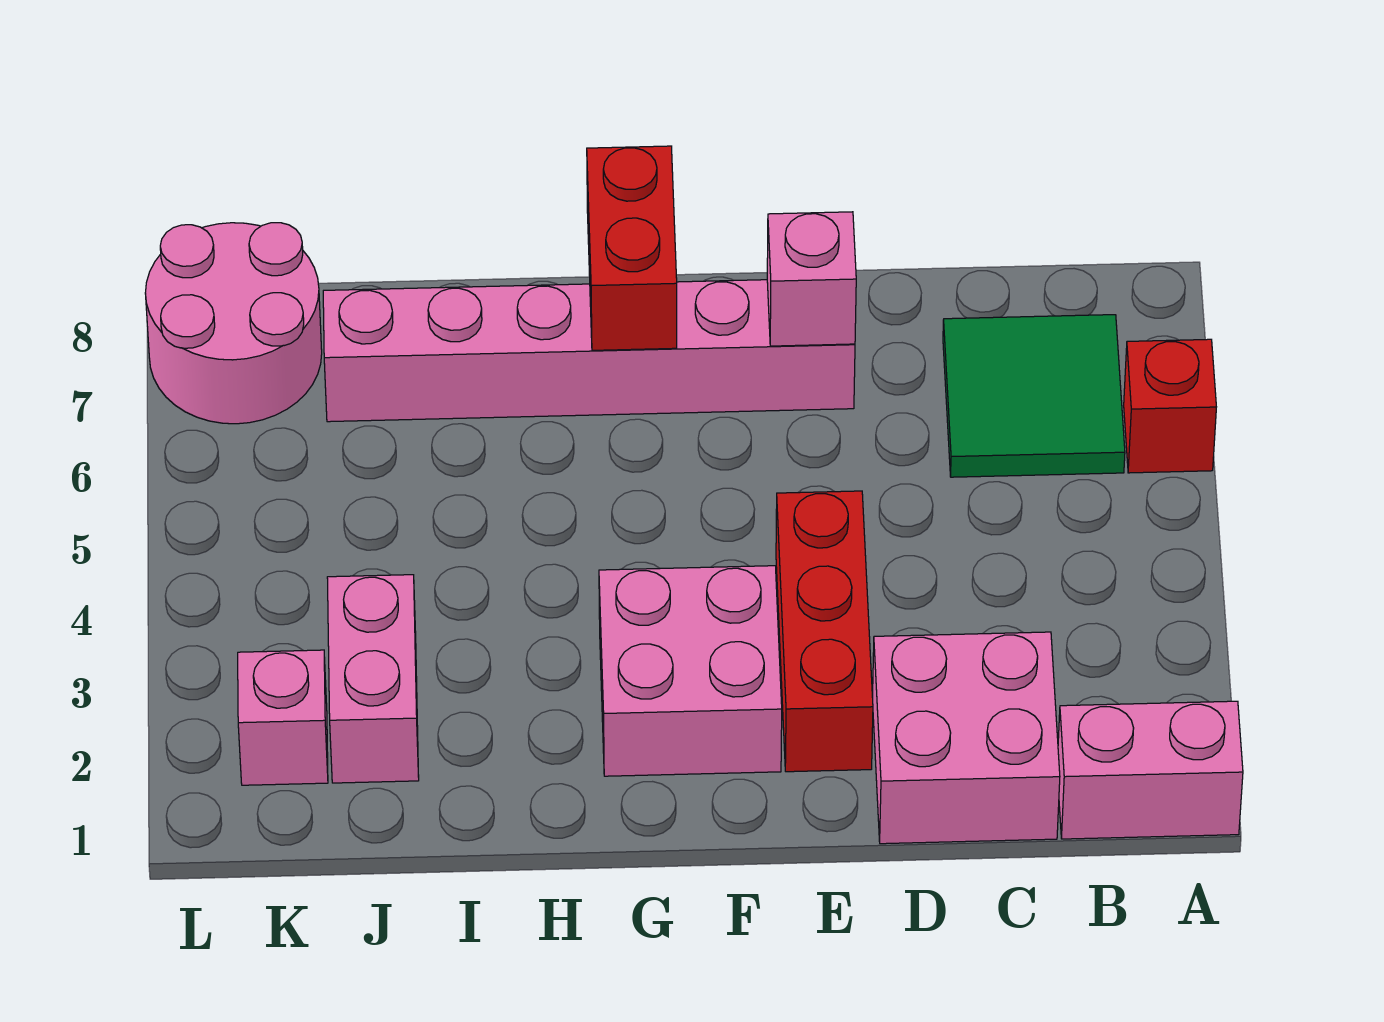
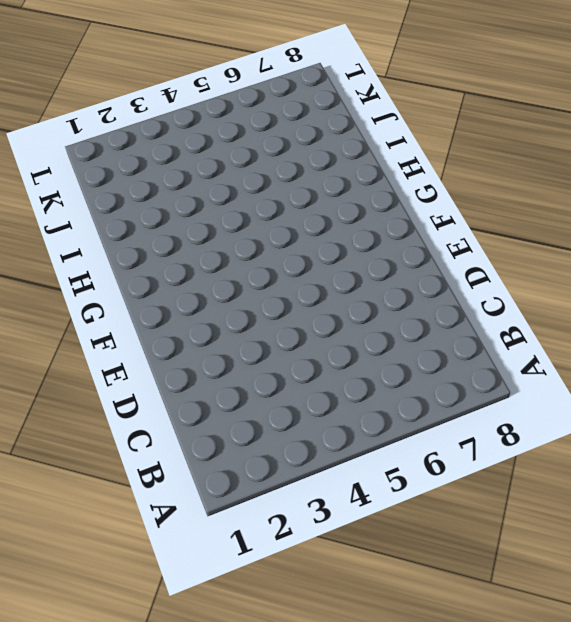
none -> pink 1x2 brick [1058,701,1243,839]
none -> red 1x1 brick [1124,339,1216,473]
none -> green 2x2 tile [943,315,1125,477]

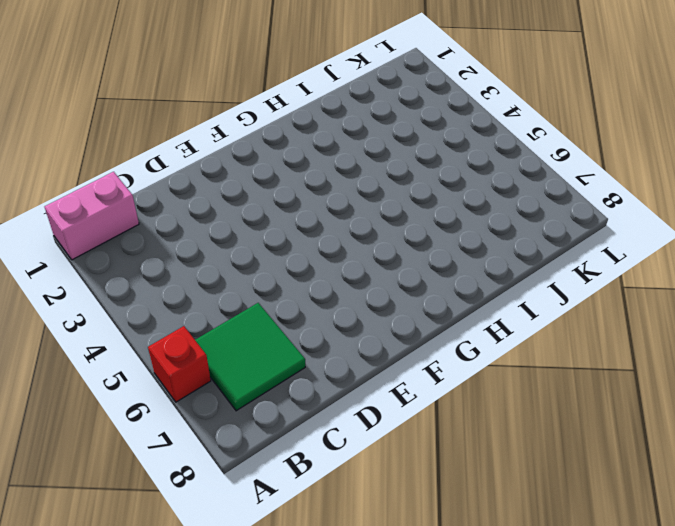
none -> pink 2x2 brick [873,632,1060,844]
none -> red 1x3 brick [776,491,873,772]
none -> pink 1x6 brick [323,280,855,422]

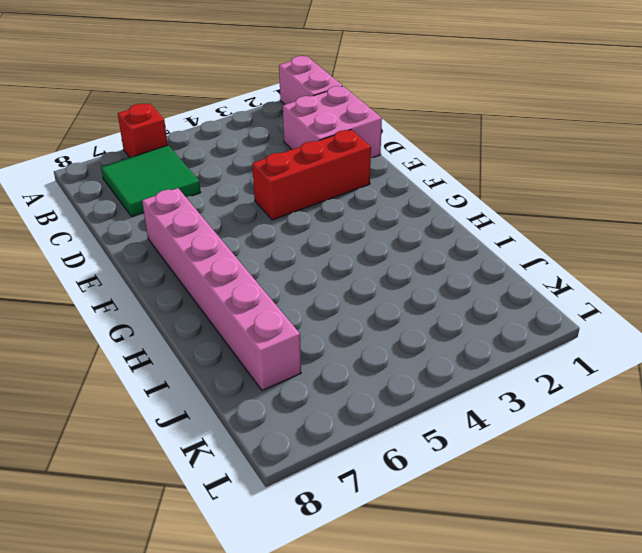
none -> pink 2x2 brick [599,566,782,776]
none -> pink 1x2 brick [327,575,419,783]
none -> pink 1x1 brick [238,650,328,785]

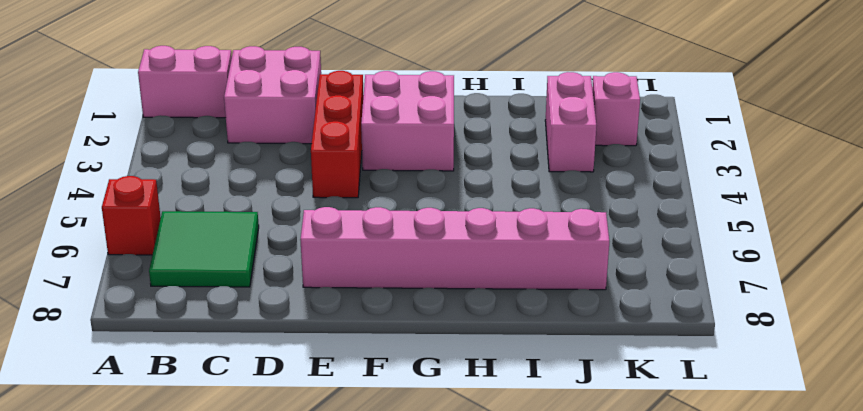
none -> pink 2x2 round brick [145,223,322,424]
none -> pink 1x1 brick [767,212,856,346]
none -> red 1x2 brick [587,146,677,350]

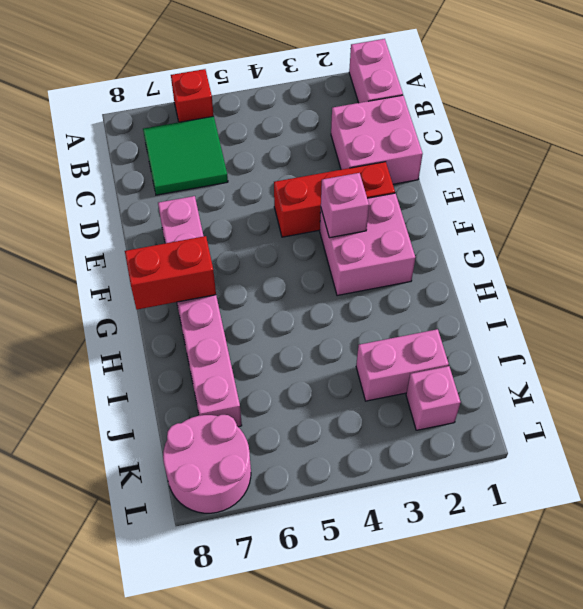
pink 1x1 brick [321,173,369,238] -> pink 1x1 brick moved to [767,212,856,346]

